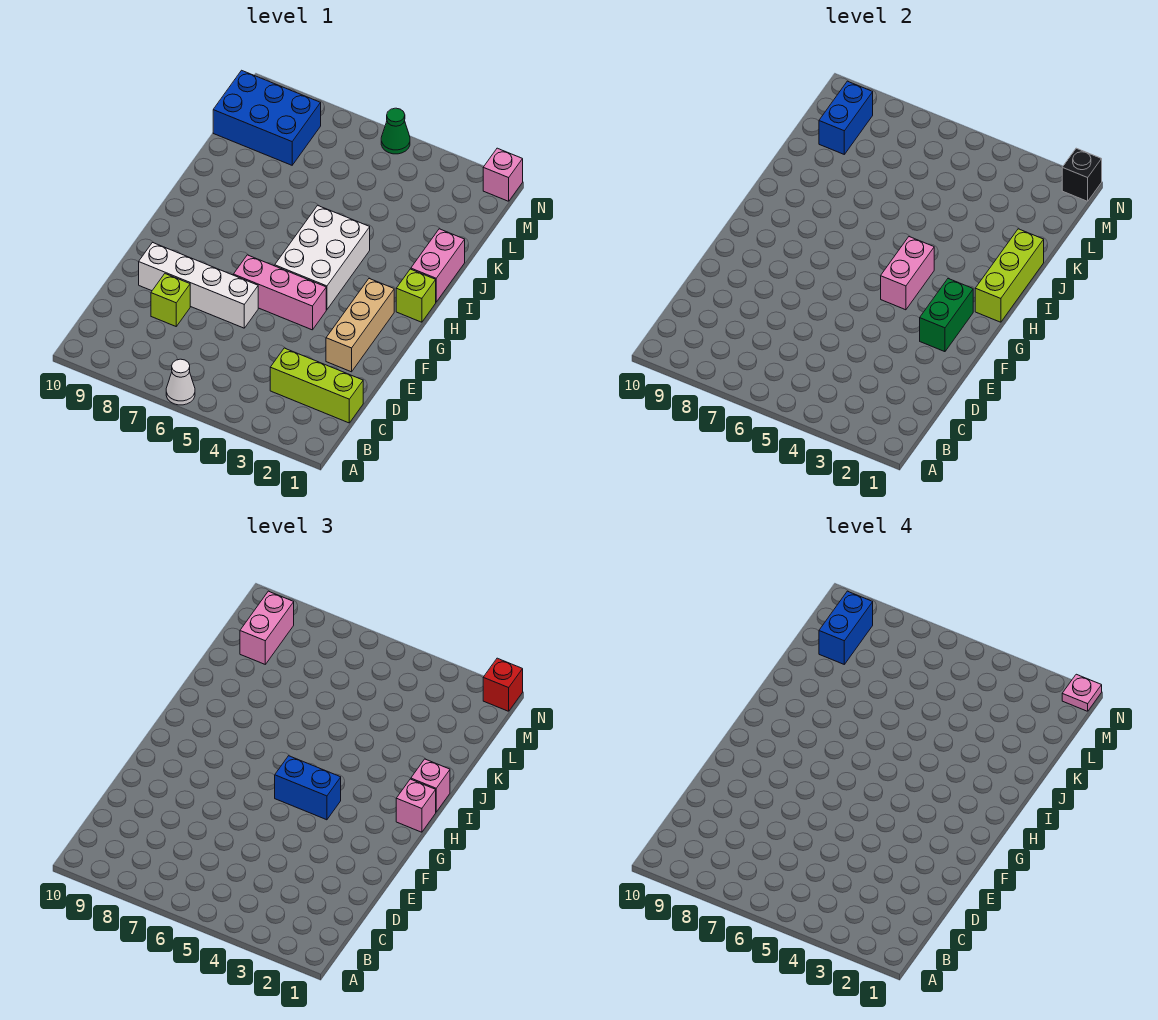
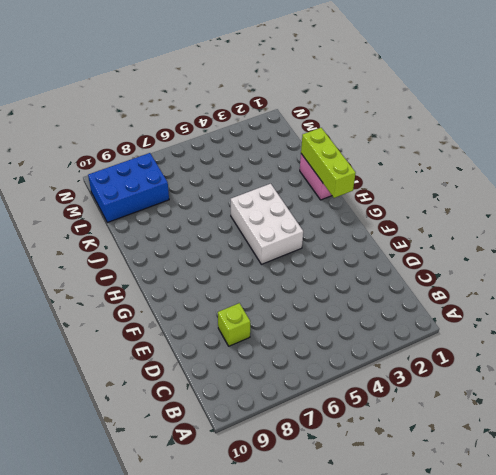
none -> white 1x1 cone [166,359,195,405]
none -> lime 1x3 brick [270,348,363,423]
none -> tan 1x3 brick [326,279,394,372]

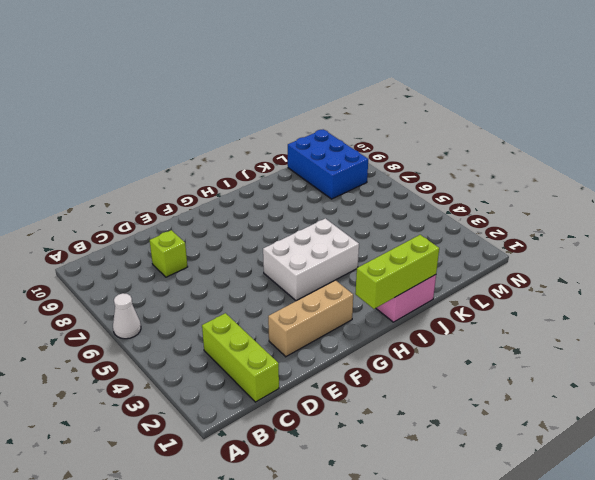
none -> white 1x4 brick [139,243,258,328]
none -> pink 1x3 brick [233,255,326,330]
none -> lime 1x1 brick [396,269,436,322]

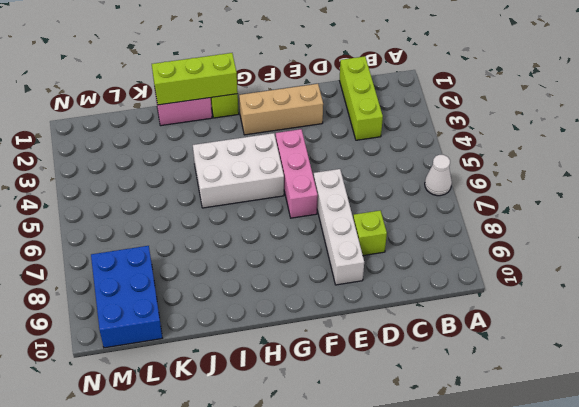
none -> pink 1x1 brick [483,148,523,201]
none -> green 1x1 cone [381,108,410,154]
none -> green 1x2 brick [920,279,973,352]

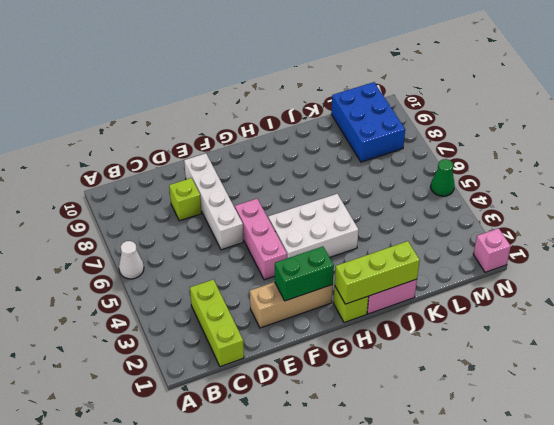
none -> pink 1x2 brick [881,237,934,310]
none -> blue 1x2 brick [819,81,873,154]
none -> black 1x1 brick [1062,148,1102,201]

